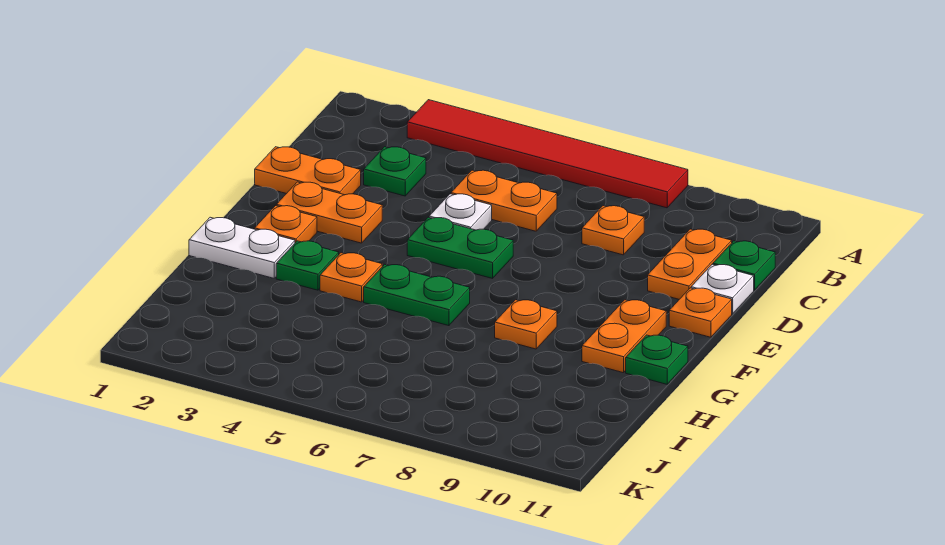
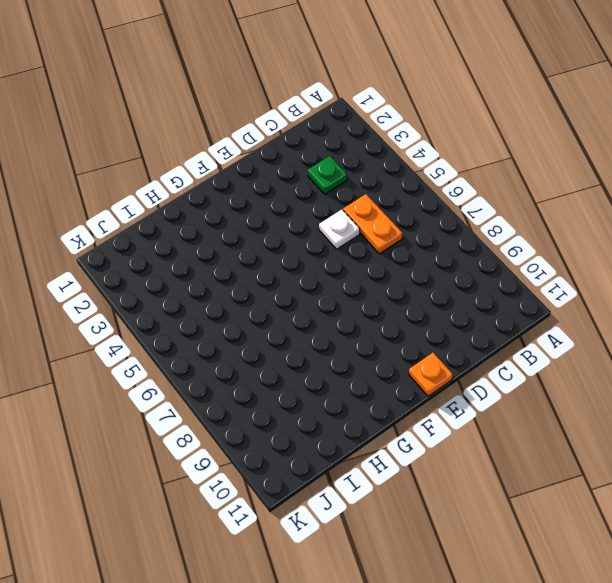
none -> red 1x6 tile [407,100,688,208]
none -> orange 1x1 plate [582,206,644,255]
none -> orange 1x2 plate [648,229,732,299]

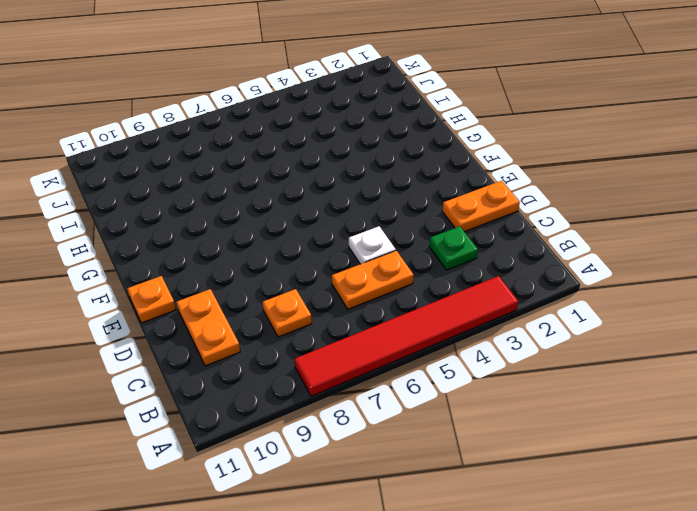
none -> green 1x1 plate [713,241,775,290]
none -> white 1x1 plate [691,264,754,314]
none -> orange 1x2 plate [276,182,382,243]

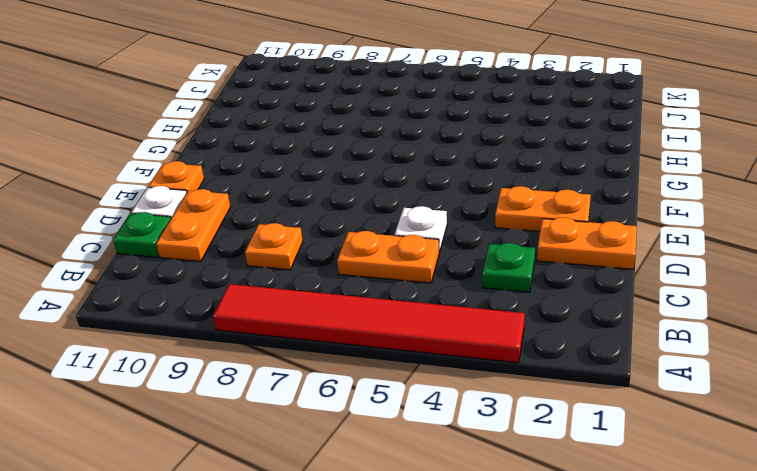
none -> green 1x2 plate [407,217,513,278]
none -> orange 1x1 plate [255,206,317,243]
none -> orange 1x2 plate [582,300,666,373]

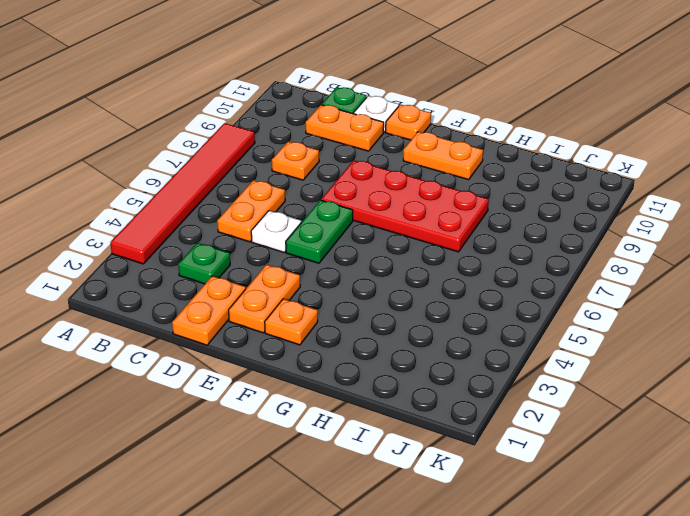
red 2x4 plate [321,160,489,252] -> orange 1x1 plate [495,300,557,349]
none -> white 1x2 plate [189,217,295,278]
none -> green 1x1 plate [276,241,339,290]
none -> orange 1x1 plate [320,253,382,302]

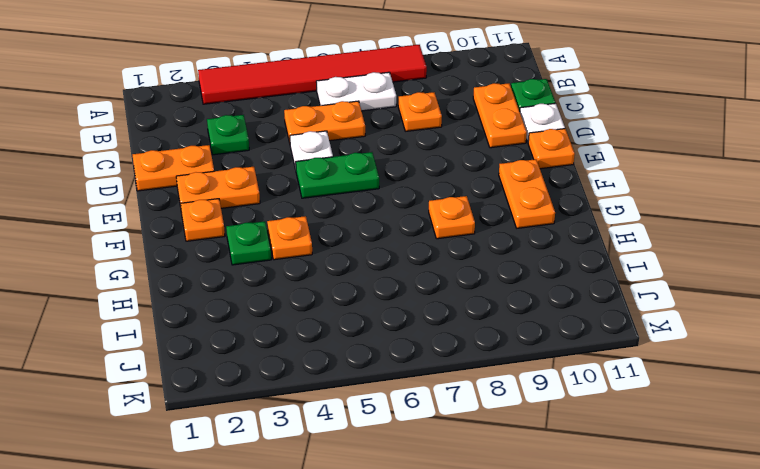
white 1x2 plate [316,72,396,111] -> white 1x2 plate moved to [189,217,295,278]
none -> green 1x2 plate [364,264,470,326]
none -> green 1x1 plate [626,335,688,384]

